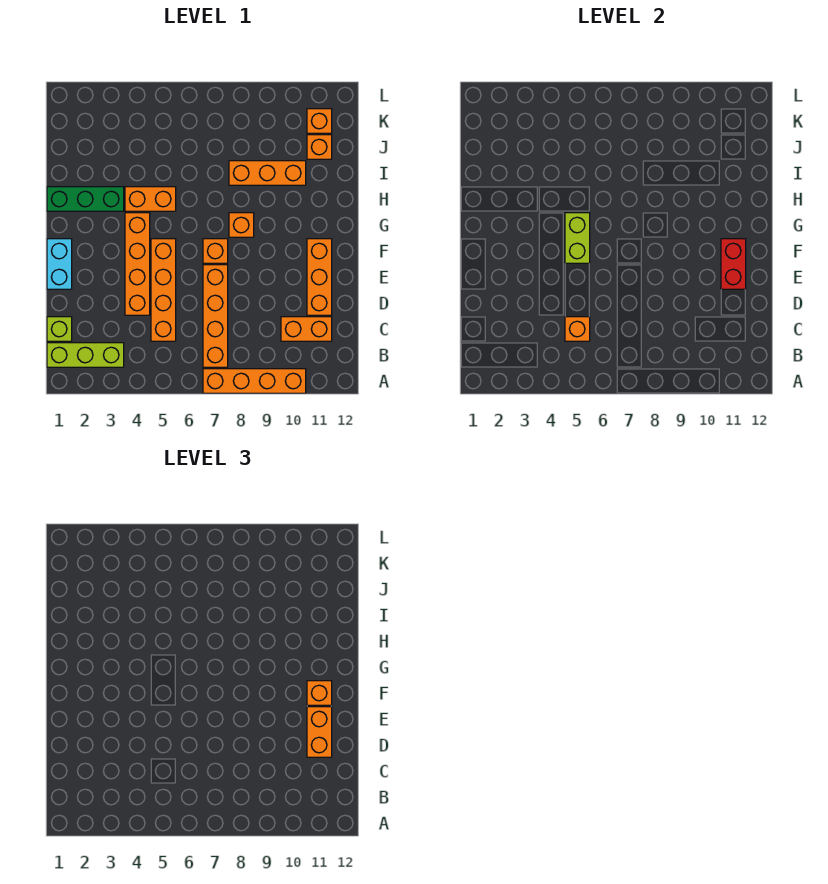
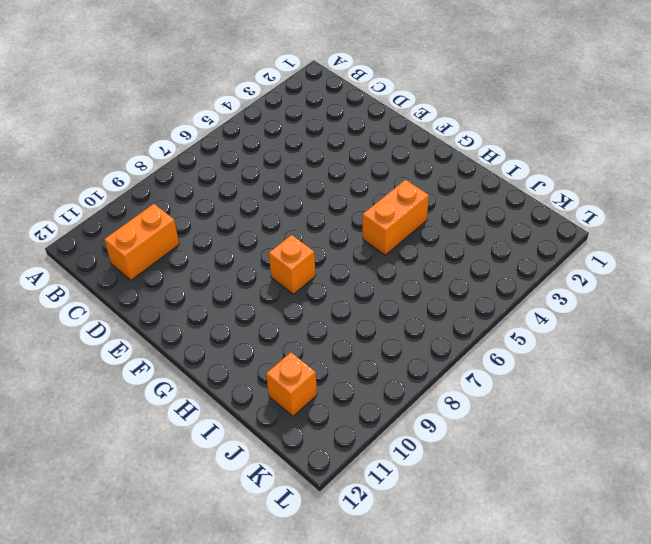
none -> orange 1x4 brick [203,369,306,393]
none -> lime 1x3 brick [47,343,124,367]
none -> orange 1x4 brick [203,265,228,367]

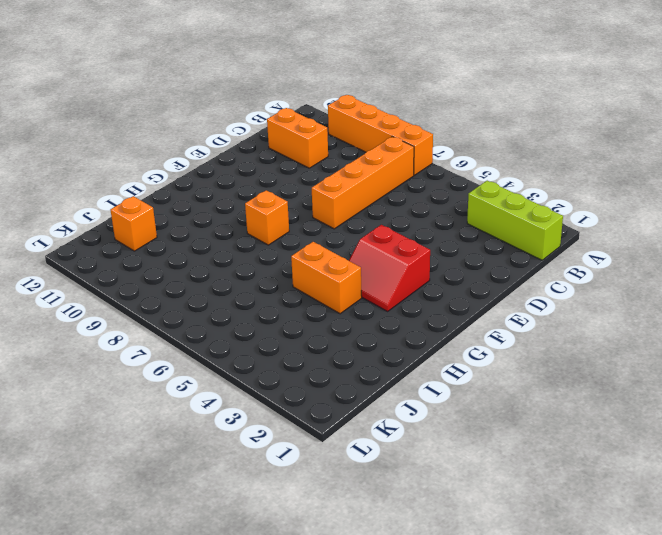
red 2x2 slope [349,225,430,311] -> orange 1x4 brick [125,213,150,315]
none -> lime 1x1 brick [47,317,72,341]
none -> orange 1x4 brick [151,239,176,341]
none -> orange 1x3 brick [307,239,332,315]

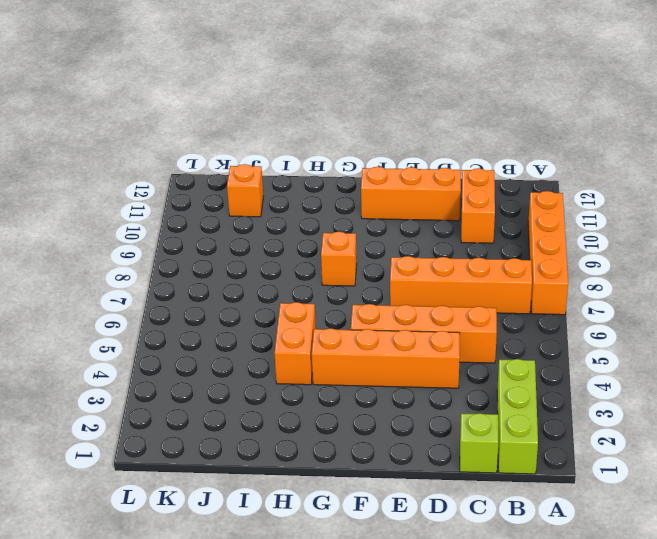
none -> cyan 1x2 brick [47,239,72,289]
none -> orange 1x1 brick [203,239,228,263]
none -> green 1x3 brick [47,187,124,211]

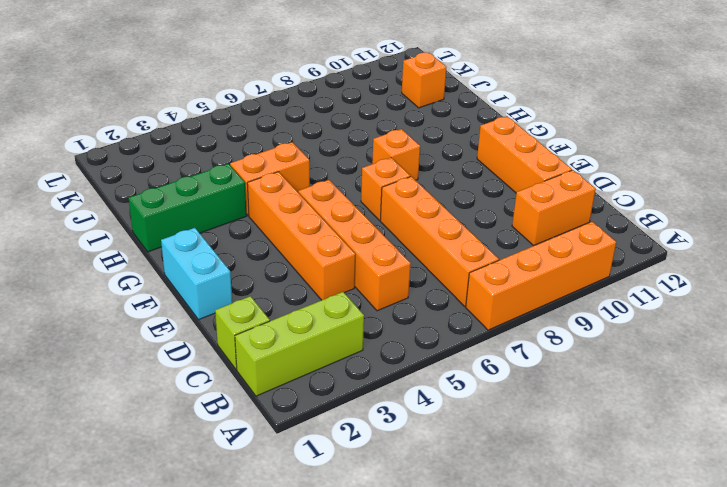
none -> orange 1x3 brick [229,161,306,185]
none -> orange 1x1 brick [307,109,332,133]
none -> orange 1x1 brick [565,317,590,341]

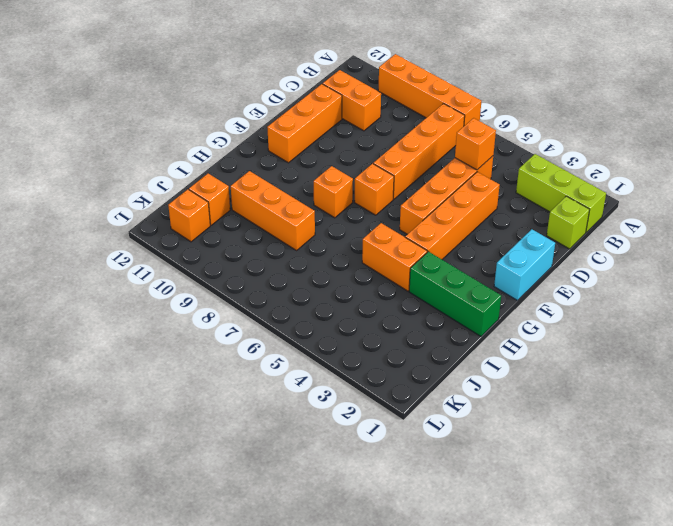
none -> red 1x2 brick [721,239,746,289]
none -> lime 1x2 brick [565,213,590,263]
none -> orange 1x2 brick [307,707,332,757]

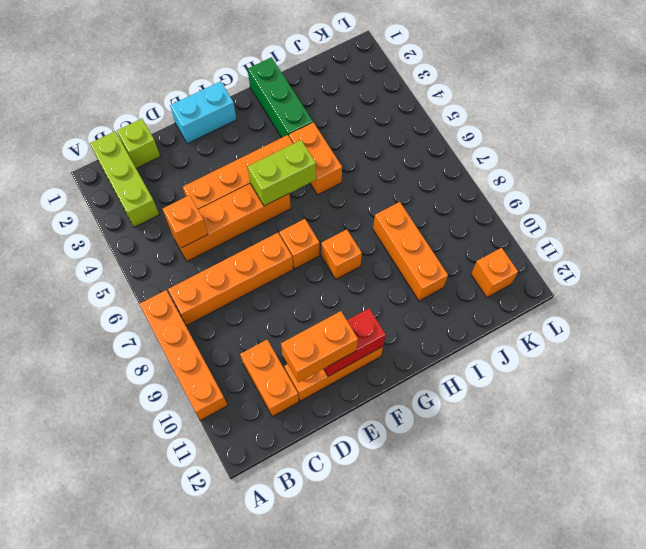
none -> orange 1x1 brick [307,135,332,159]
none -> orange 1x1 brick [307,681,332,705]

